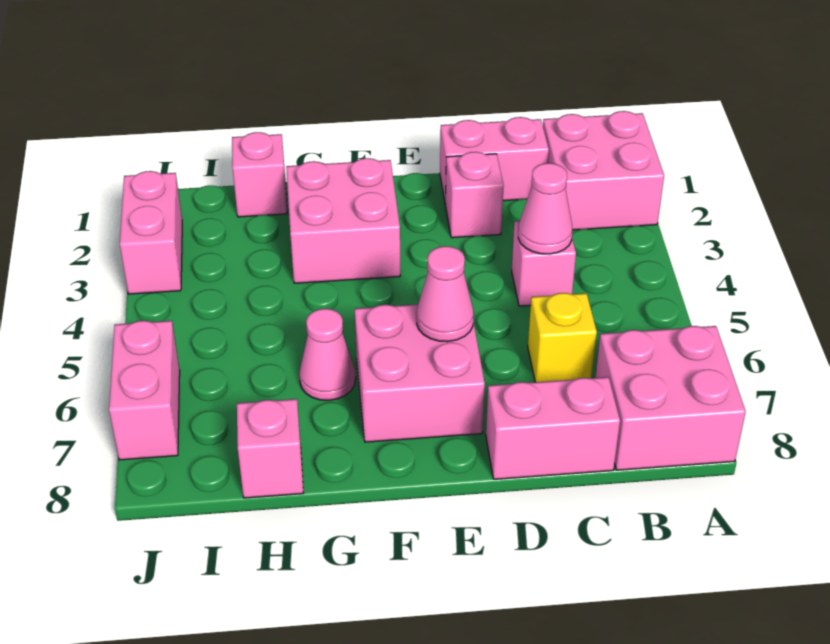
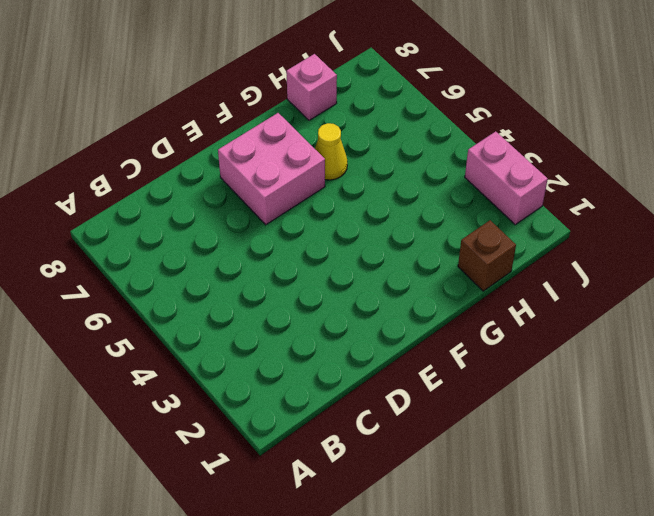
yellow 1x1 cone [315,123,347,180] -> pink 1x1 cone [299,309,356,400]
brown 1x1 brick [458,220,516,291] -> pink 1x1 brick [232,132,287,217]
none -> pink 2x2 brick [543,111,664,230]
none -> pink 2x2 brick [595,326,746,470]
none -> pink 1x2 brick [440,117,549,204]

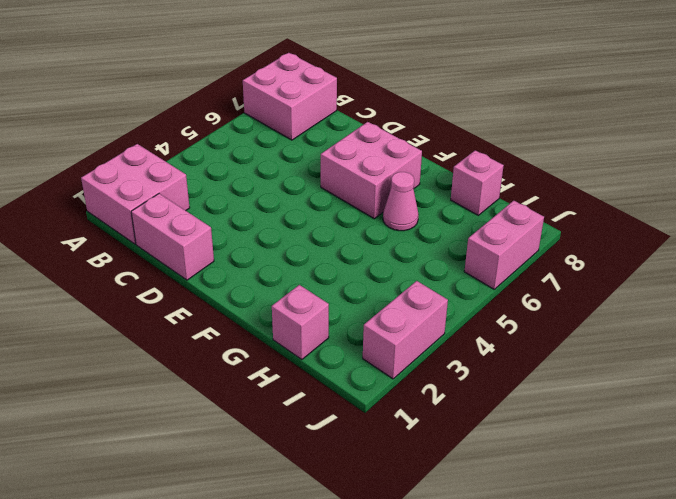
none -> pink 1x1 brick [512,221,576,306]
none -> yellow 1x1 brick [528,293,597,382]
none -> pink 1x2 brick [486,377,620,479]

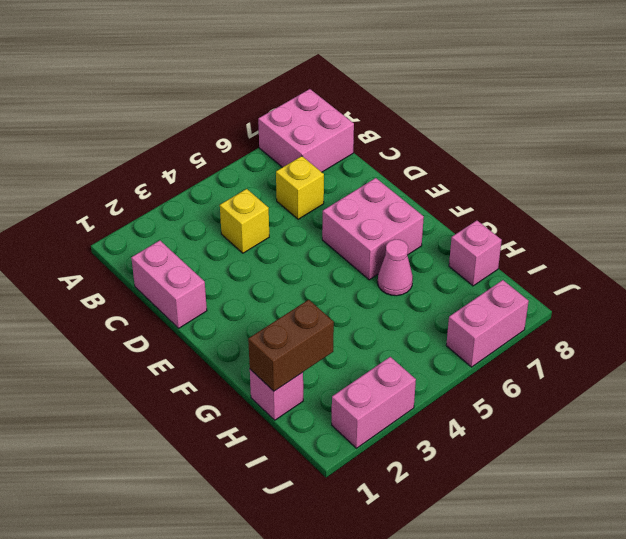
yellow 1x1 brick [220,189,269,253] -> pink 1x1 brick [512,221,576,306]
brown 1x2 brick [248,300,334,391] -> none
none -> pink 2x2 brick [543,111,664,230]
none -> pink 1x2 brick [486,377,620,479]
none -> pink 1x1 brick [445,152,504,238]

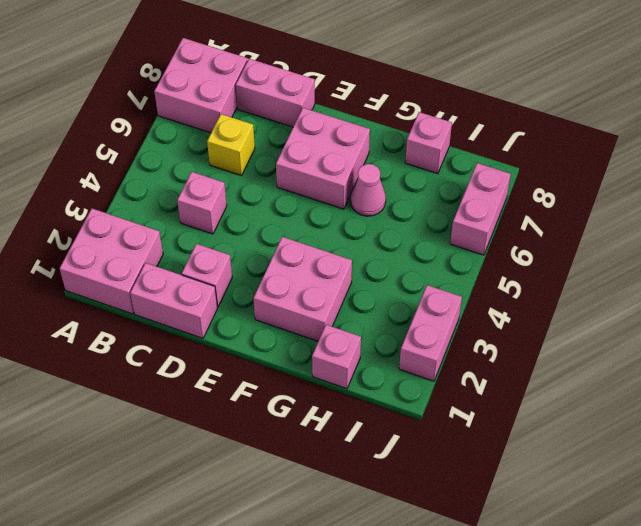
none -> pink 1x1 cone [518,163,572,254]
none -> pink 1x1 cone [417,246,474,342]

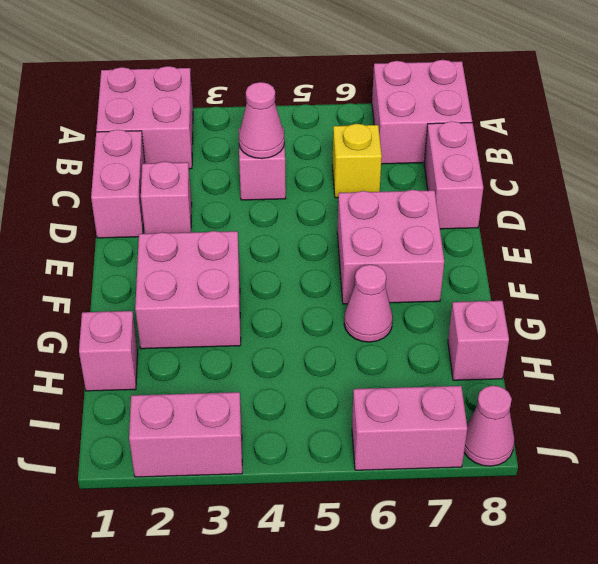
pink 1x1 cone [464,386,514,466] -> pink 1x1 cone moved to [417,246,474,342]

